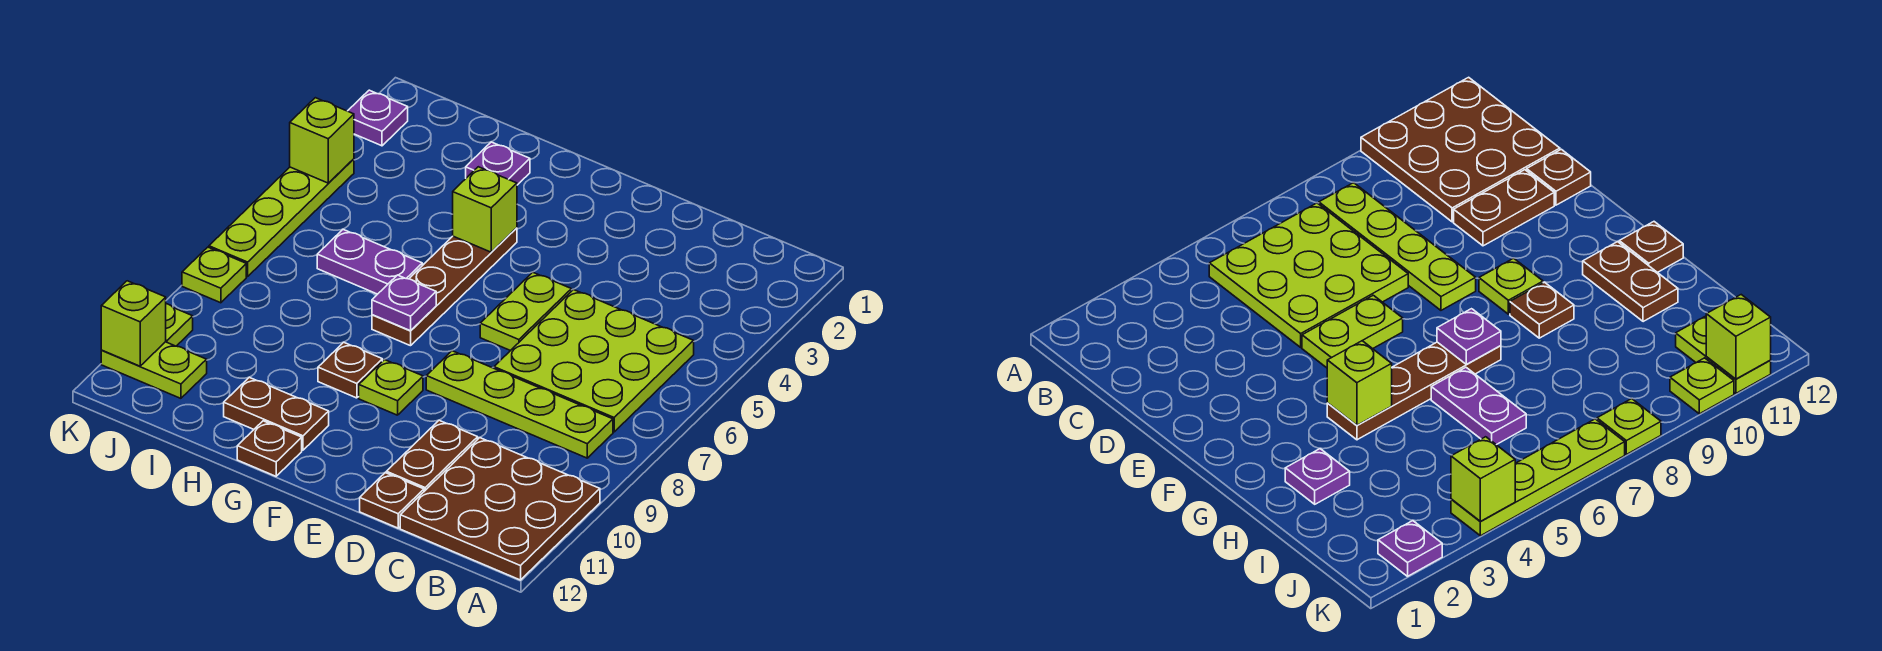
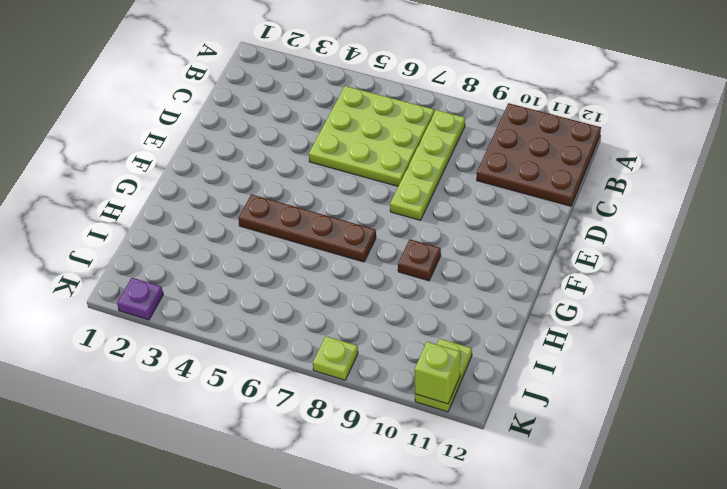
none -> brown 1x2 plate [386,420,478,491]
none -> brown 1x1 plate [360,473,424,528]
none -> lime 1x2 plate [480,272,571,351]

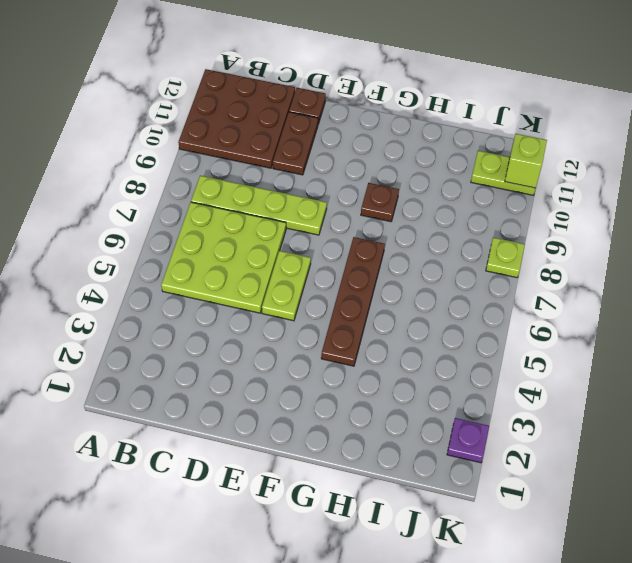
none -> lime 1x1 plate [359,360,423,415]
none -> brown 1x2 plate [224,377,329,450]
none -> brown 1x1 plate [237,421,302,476]

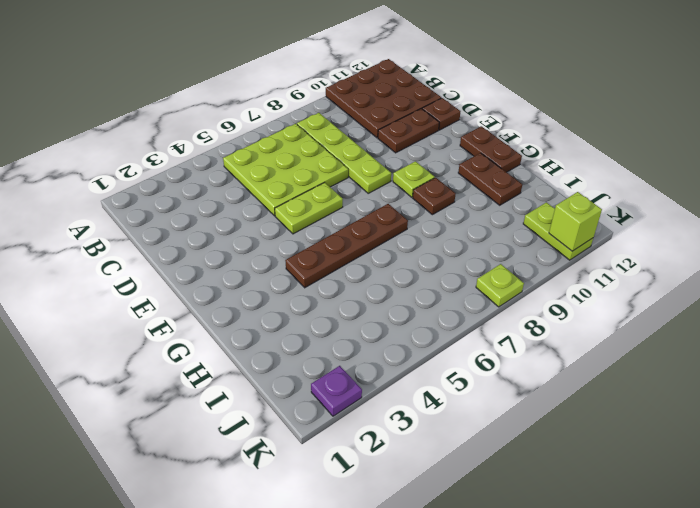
brown 1x2 plate [460,126,522,172] -> brown 1x1 plate [237,421,302,476]
none -> purple 1x1 plate [466,142,530,185]
none -> purple 1x2 plate [317,230,422,294]
none -> lime 1x4 plate [209,159,354,277]

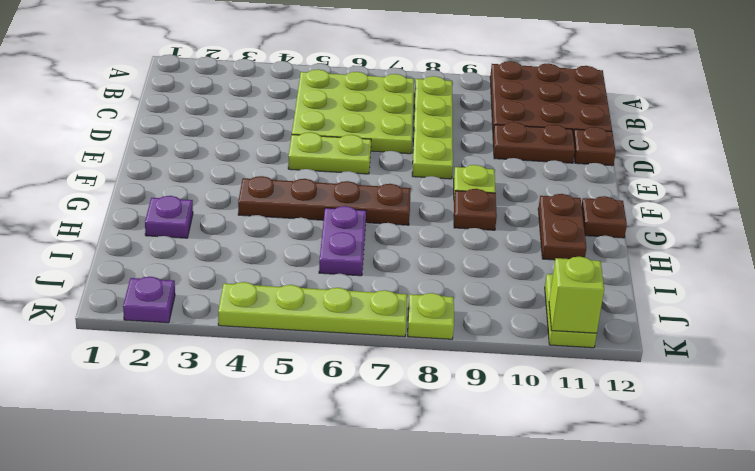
none -> lime 1x1 plate [166,304,193,346]
none -> lime 1x1 brick [453,167,517,252]
none -> purple 1x1 plate [372,275,436,331]

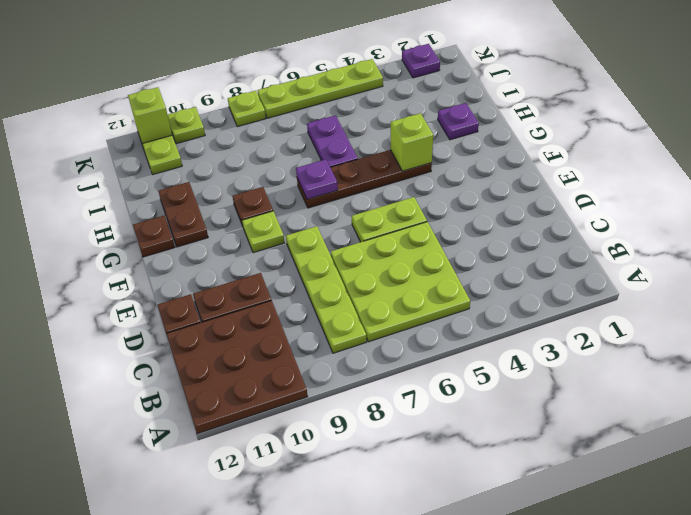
none -> lime 1x1 brick [290,98,354,183]

